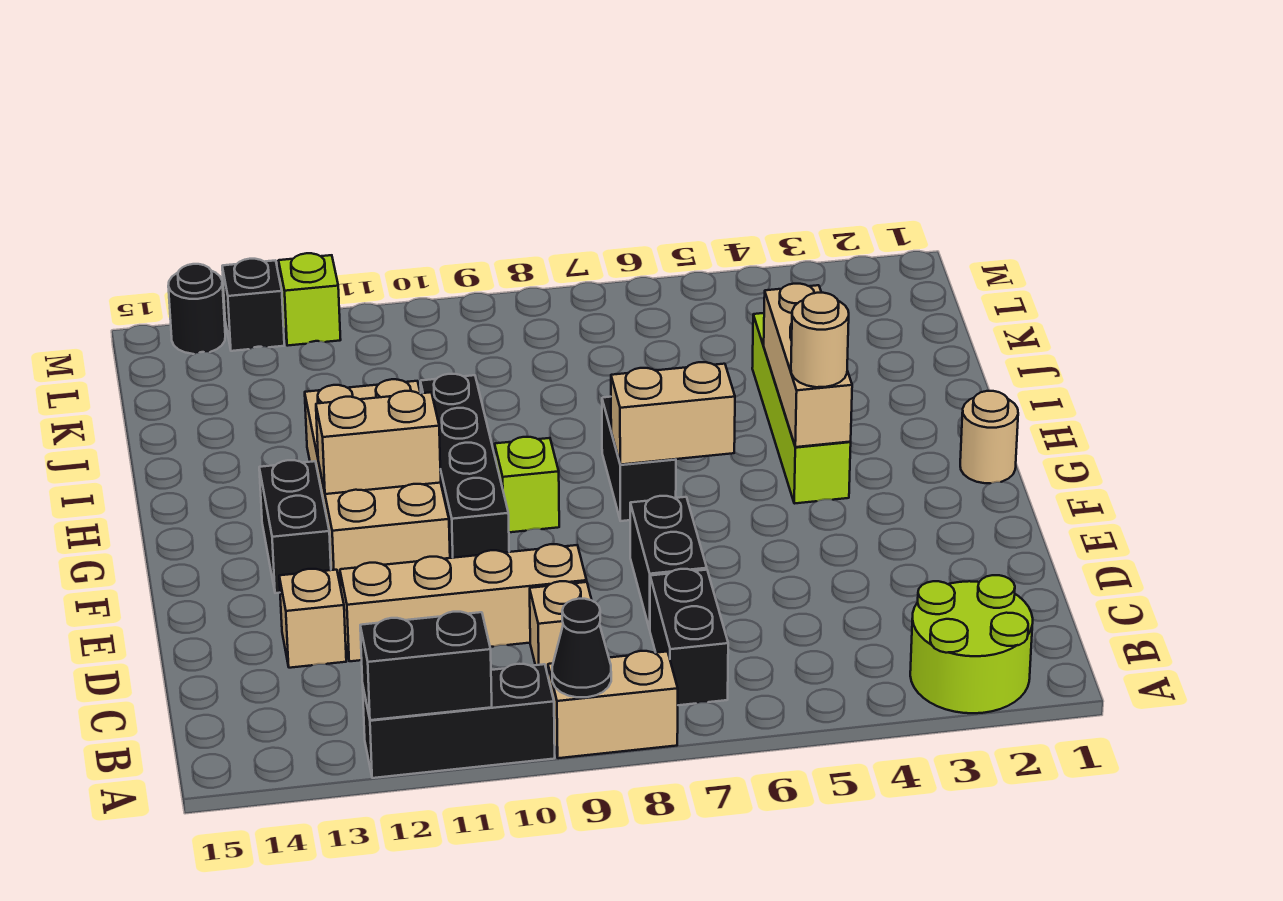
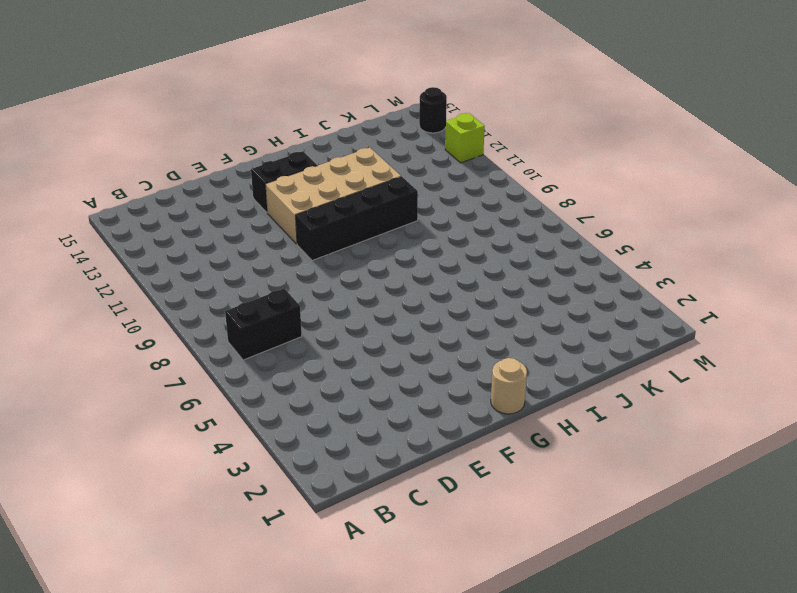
none -> lime 2x2 round brick [910,575,1033,713]
none -> tan 1x2 brick [548,651,678,758]
none -> black 1x3 brick [363,664,555,778]

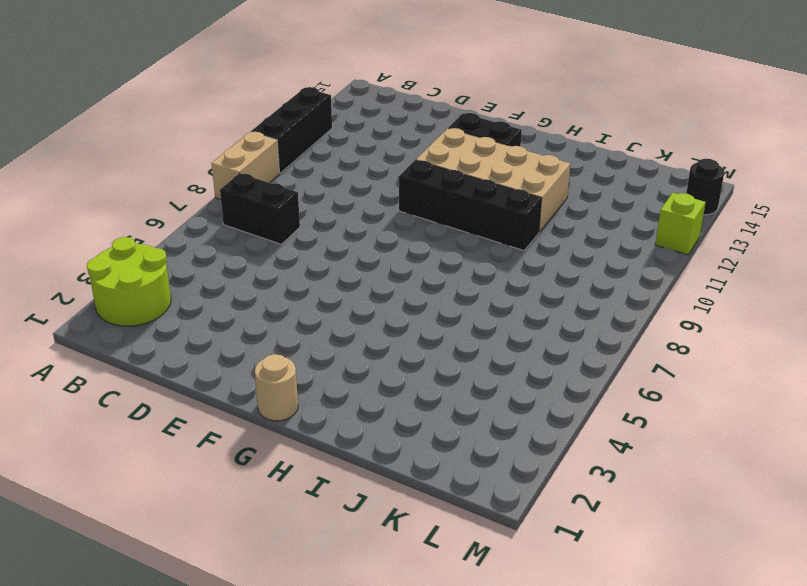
none -> tan 1x1 brick [530,581,592,675]
none -> black 1x2 brick [630,496,707,630]
none -> tan 1x4 brick [340,544,587,661]

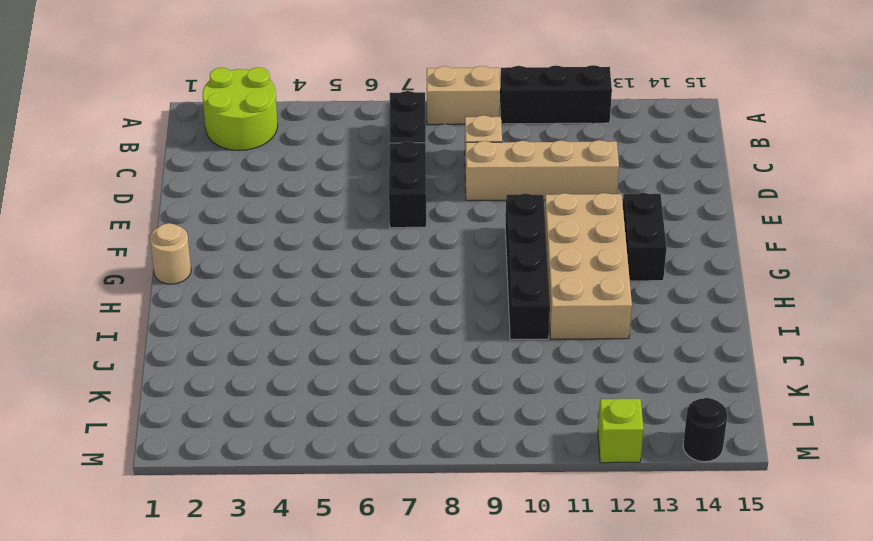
none -> tan 1x1 brick [279,569,346,668]
none -> lime 1x4 brick [752,313,851,504]
none -> black 1x2 brick [602,397,676,521]

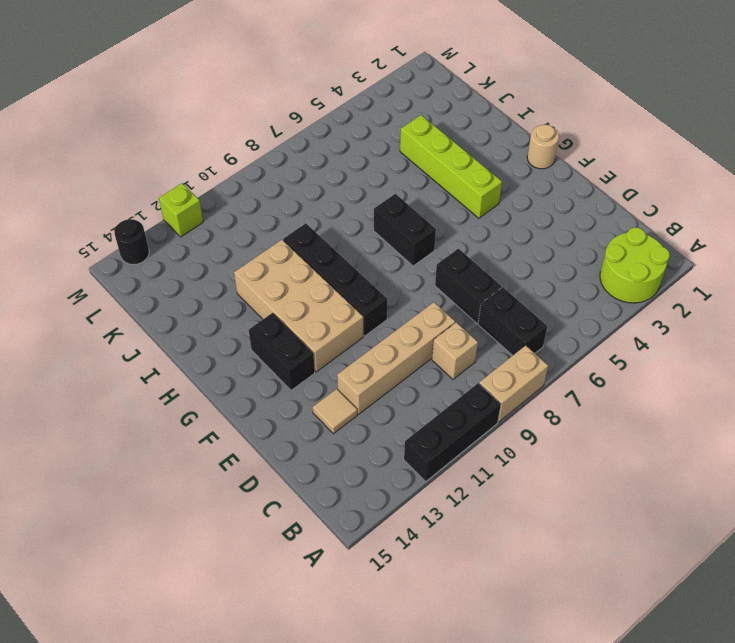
tan 1x1 tile [313,389,357,434] -> tan 1x1 brick [279,569,346,668]
none -> lime 1x1 brick [495,437,559,532]
none -> black 1x1 brick [222,259,284,351]
none -> black 1x1 cone [552,599,611,697]

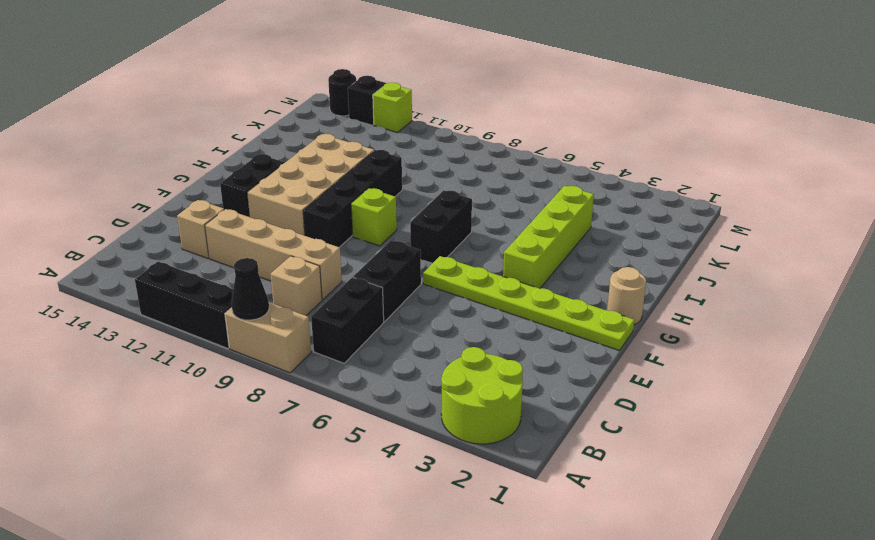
lime 1x6 plate [423,256,634,350] -> none
none -> black 1x2 brick [360,612,492,720]
none -> tan 1x3 brick [764,284,852,447]
none -> tan 1x2 brick [611,362,735,465]

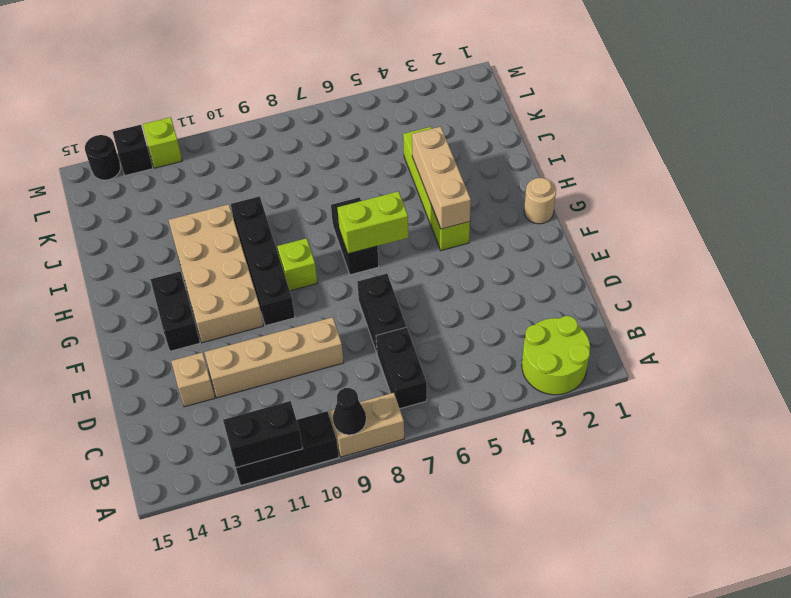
lime 1x2 brick [337,191,408,254] -> tan 1x2 brick [611,362,735,465]
none -> tan 1x1 brick [530,581,592,675]
none -> tan 1x2 brick [316,391,441,494]
none -> tan 1x1 round brick [791,293,849,387]

